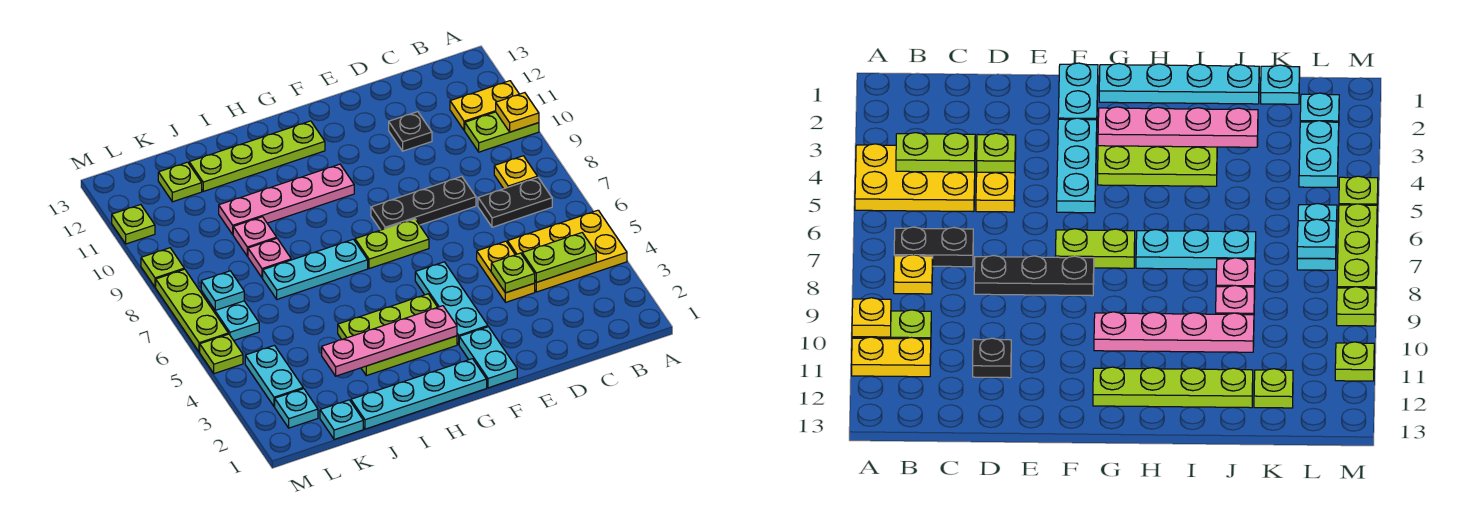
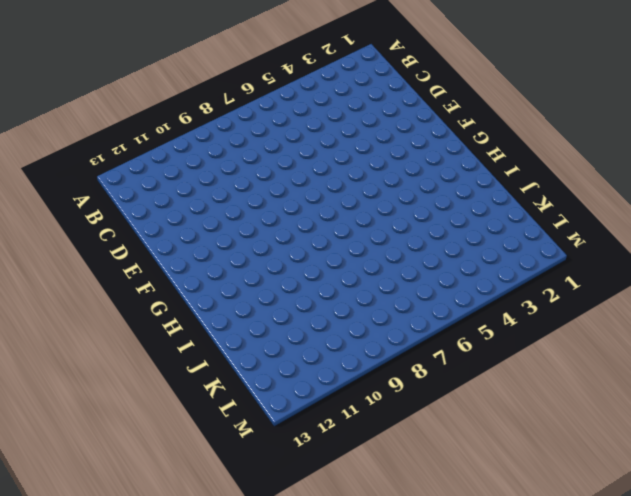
none -> yellow 2x3 plate [508,210,627,292]
none -> lime 1x2 plate [465,112,539,152]
none -> yellow 1x2 plate [450,81,519,131]
none -> black 1x2 plate [478,178,552,227]

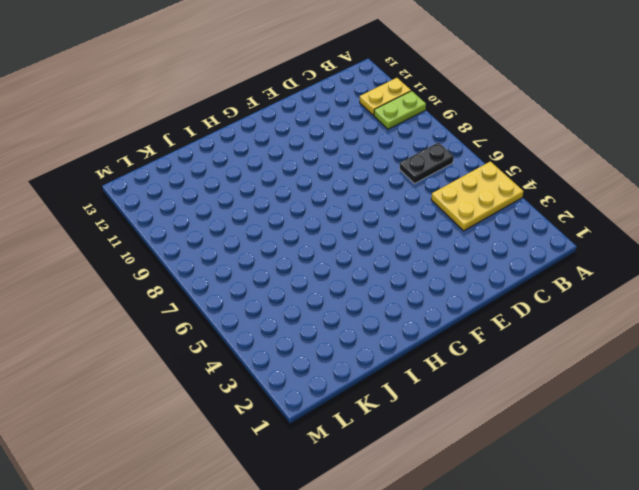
none -> yellow 1x1 plate [494,156,538,189]
none -> yellow 1x2 plate [477,241,535,302]
none -> black 1x3 plate [371,176,476,230]
none -> black 1x1 plate [389,112,432,151]

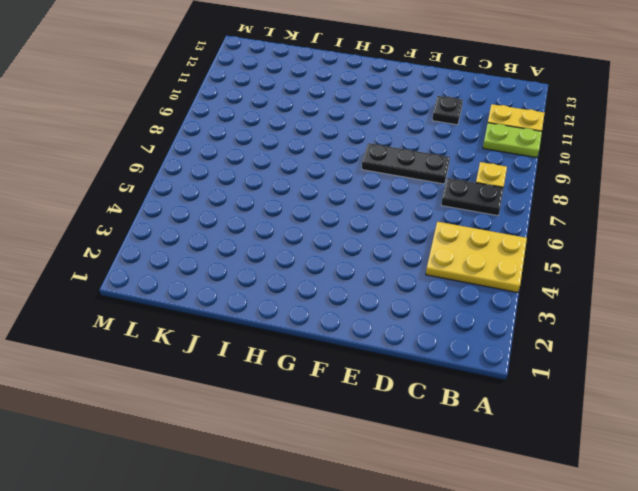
none -> yellow 1x2 plate [477,241,535,302]
none -> cyan 1x2 plate [459,327,517,388]
none -> cyan 1x3 plate [415,262,488,344]
none -> lime 1x2 plate [355,219,429,269]

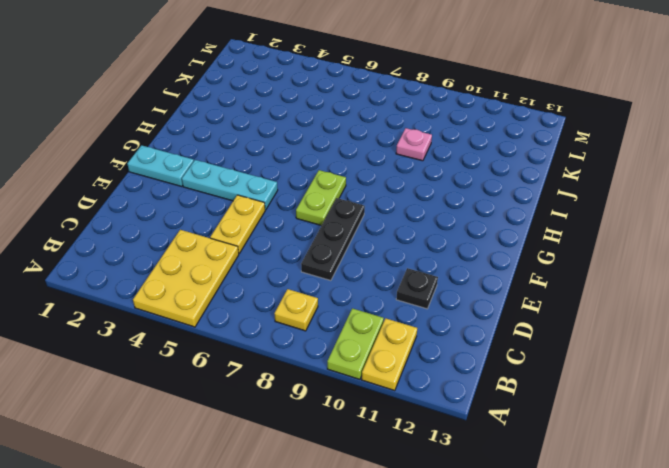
yellow 1x2 plate [210,195,265,253] -> yellow 1x2 plate turned to [477,241,535,302]
none -> black 1x2 plate [478,178,552,227]
none -> cyan 1x4 plate [351,359,487,429]
none -> lime 2x3 plate [338,294,457,376]
none -> pink 1x4 plate [219,164,354,234]

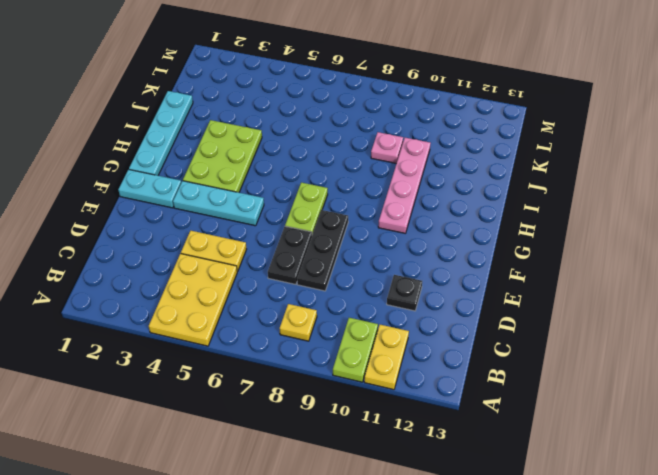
black 1x2 plate [268,226,312,284] -> black 1x2 plate moved to [478,178,552,227]
none -> lime 1x4 plate [189,121,325,191]
none -> cyan 1x3 plate [263,239,368,299]
none -> pink 1x1 plate [248,239,291,278]
none -> cyan 1x1 plate [320,400,363,439]

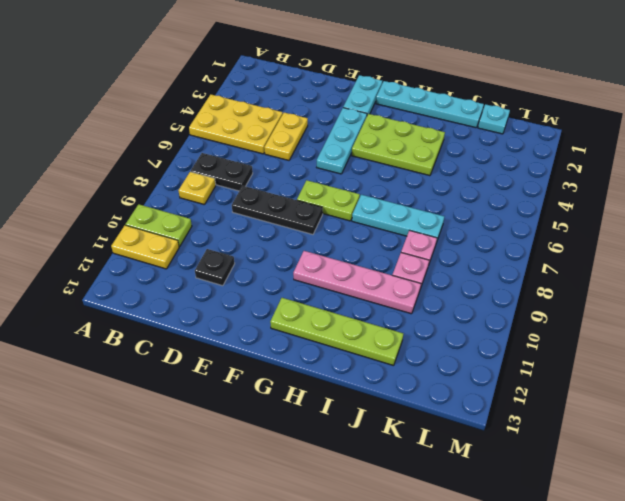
none -> lime 1x1 plate [158,162,202,202]
none -> cyan 1x1 plate [275,389,318,428]
none -> cyan 1x2 plate [245,345,303,407]
none -> cyan 1x2 plate [201,291,259,340]

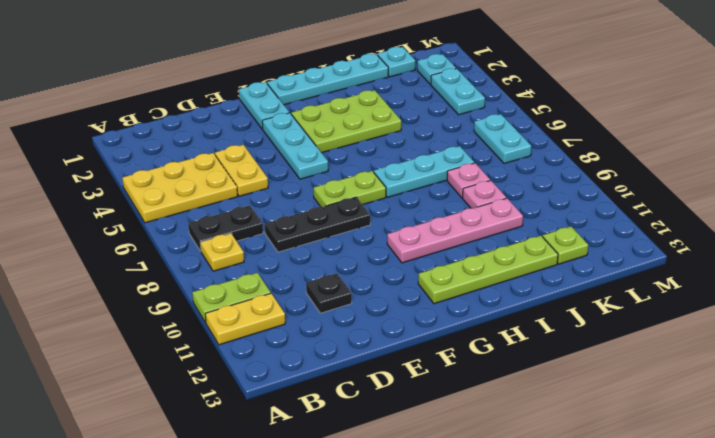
none -> lime 1x1 plate [200,334,243,374]
none -> lime 1x3 plate [156,269,228,352]
none -> lime 1x1 plate [141,248,184,287]
none -> lime 1x1 plate [112,205,155,244]

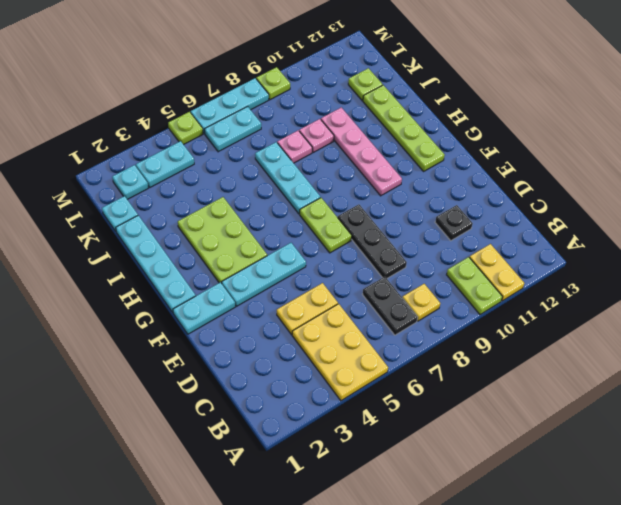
cyan 1x3 plate [191,78,269,134] -> lime 1x3 plate [156,269,228,352]
none -> lime 1x1 plate [112,205,155,244]
none -> yellow 1x1 plate [496,93,539,132]
none -> lime 1x2 plate [522,233,596,282]
none -> lime 1x1 plate [491,253,535,293]

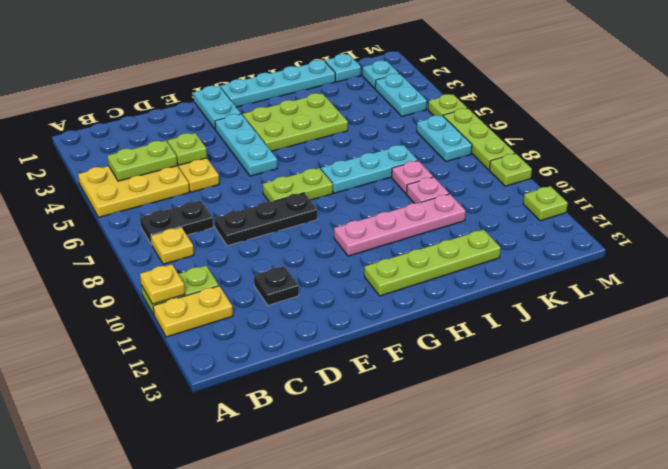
none -> lime 1x1 plate [158,162,202,202]
none -> pink 1x4 plate [322,306,457,376]
none -> cyan 1x1 plate [201,271,244,310]

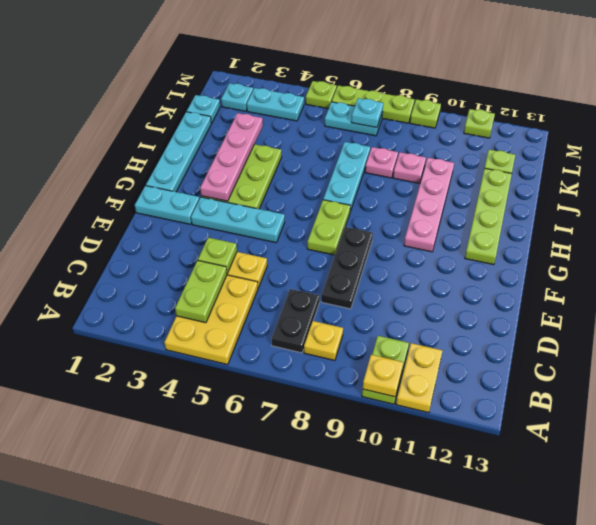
none -> black 1x1 plate [389,112,432,151]

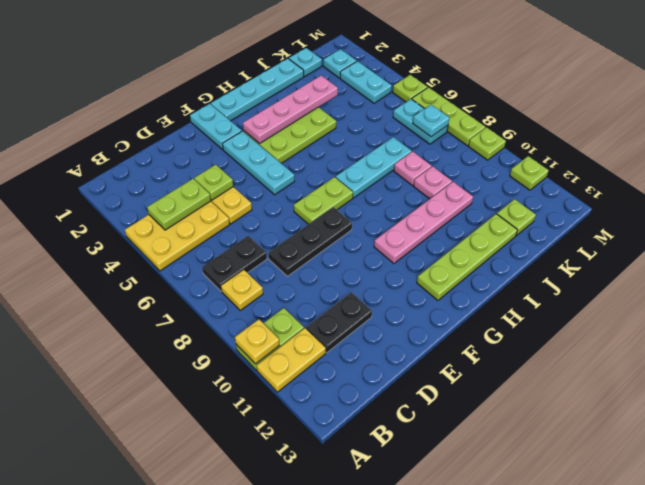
black 1x2 plate [306,292,372,353] -> black 1x1 plate [389,112,432,151]

